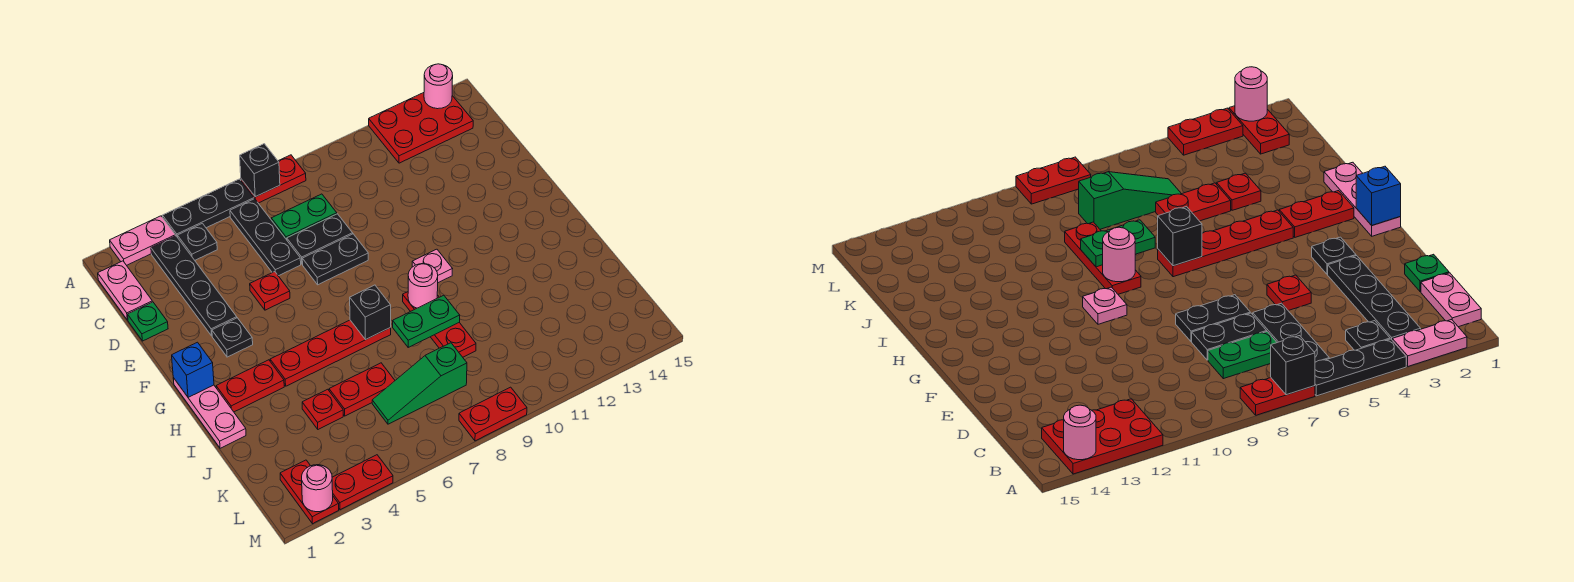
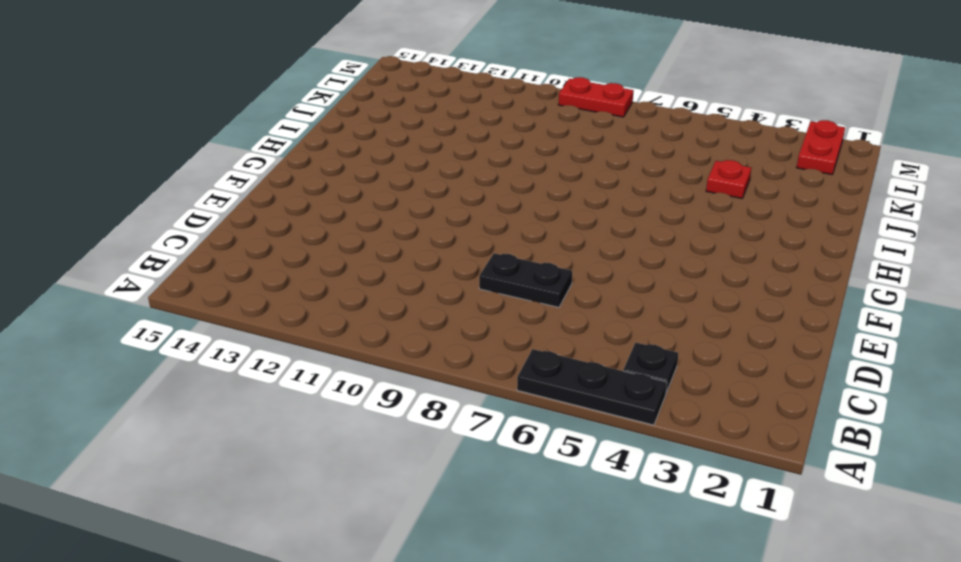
none -> pink 1x2 plate [110,216,176,265]
none -> red 1x2 plate [241,155,306,203]
none -> red 2x3 plate [369,93,473,163]
none -> pink 1x2 plate [98,261,152,320]

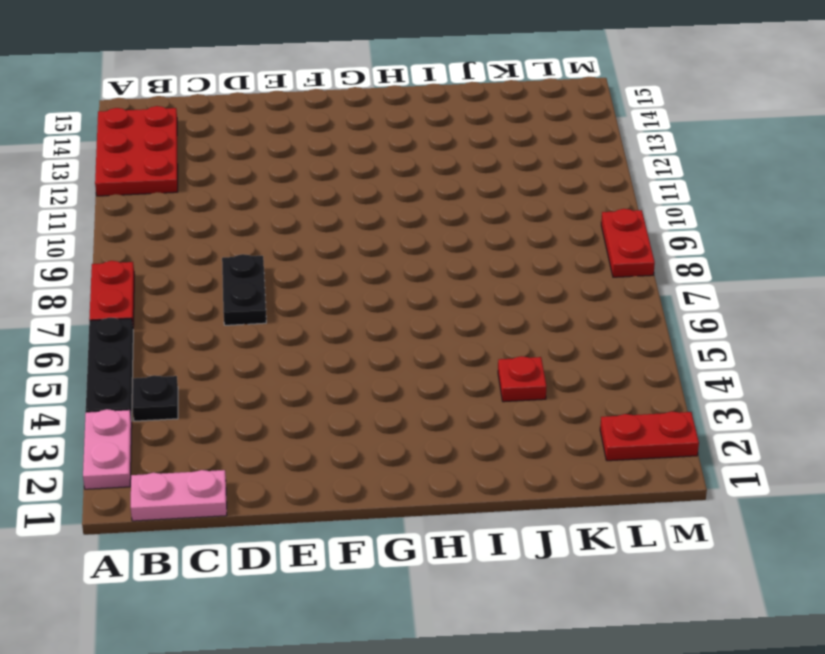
none -> black 1x4 plate [151,236,237,336]
none -> black 1x3 plate [230,199,301,276]
none -> green 1x2 plate [271,194,337,240]
none -> green 1x1 plate [128,302,168,341]

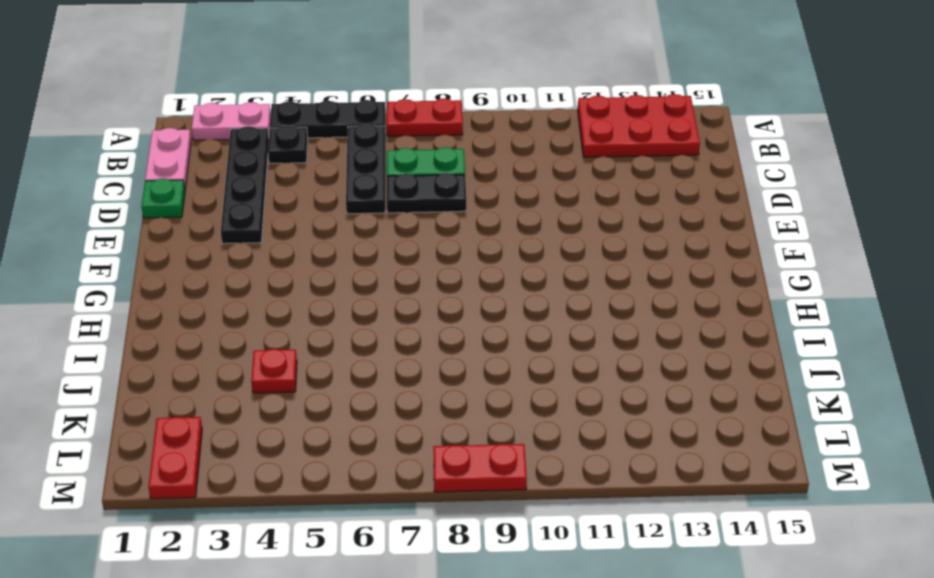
none -> red 1x1 plate [250,272,290,310]
none -> black 1x2 plate [302,234,368,285]
none -> black 1x1 plate [212,318,253,357]
none -> pink 1x3 plate [173,378,246,448]

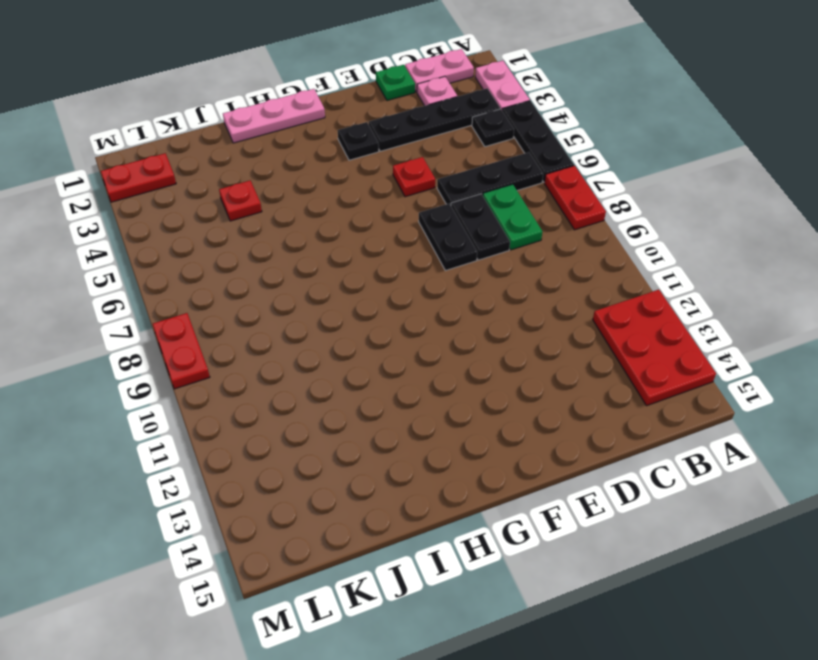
pink 1x1 plate [417,76,457,106] -> pink 1x1 plate moved to [412,249,452,283]
none -> red 1x2 plate [216,360,284,412]
none -> red 1x4 plate [270,320,391,386]
none -> red 1x3 plate [403,292,476,357]
none -> red 1x2 plate [329,363,395,416]

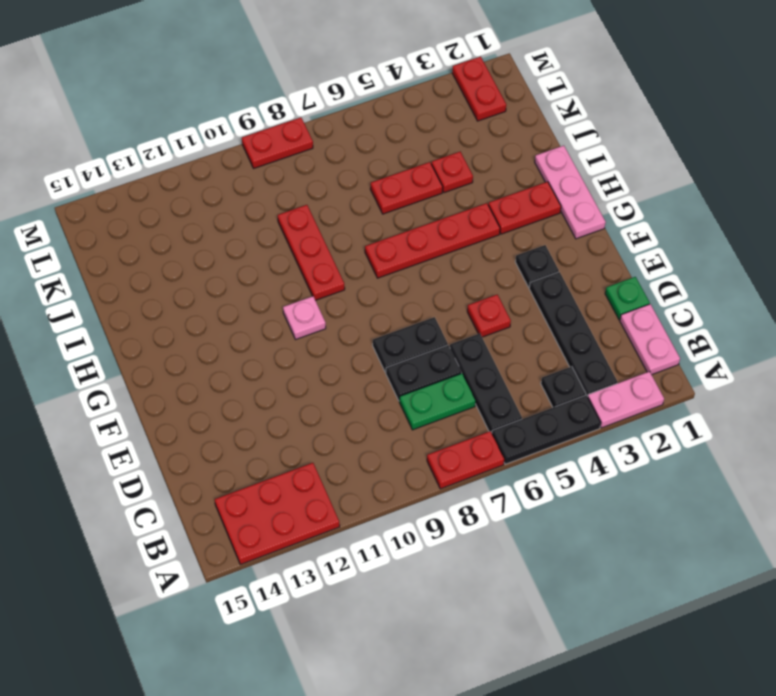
none -> green 1x3 slope [372,343,467,424]
none -> red 1x2 plate [332,455,393,510]
none -> black 1x1 brick [240,144,280,197]
none -> pink 1x1 round brick [424,64,453,109]

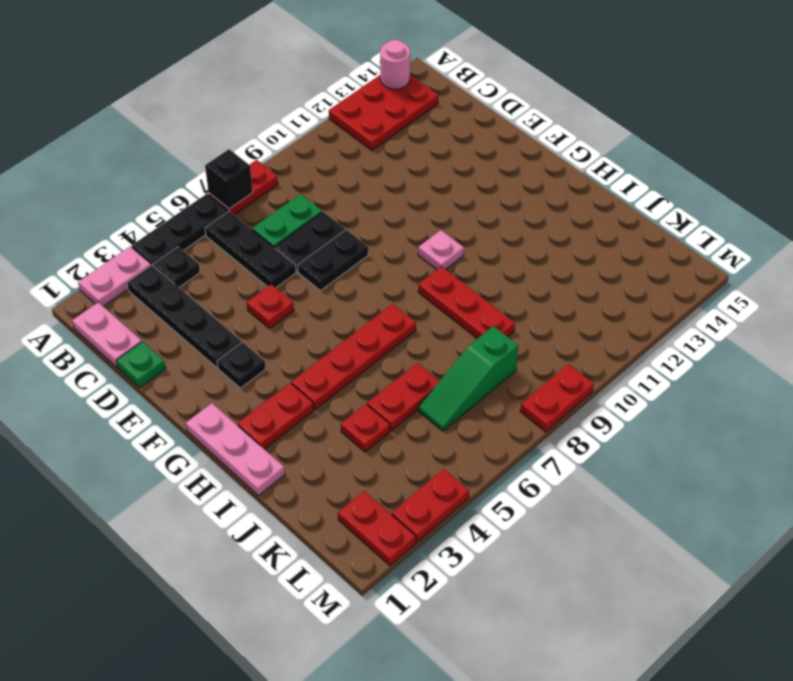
none -> blue 1x1 brick [172,342,214,397]
none -> black 1x1 brick [350,285,391,340]
none -> pink 1x1 round brick [408,264,438,308]
none -> green 1x2 plate [393,295,460,347]

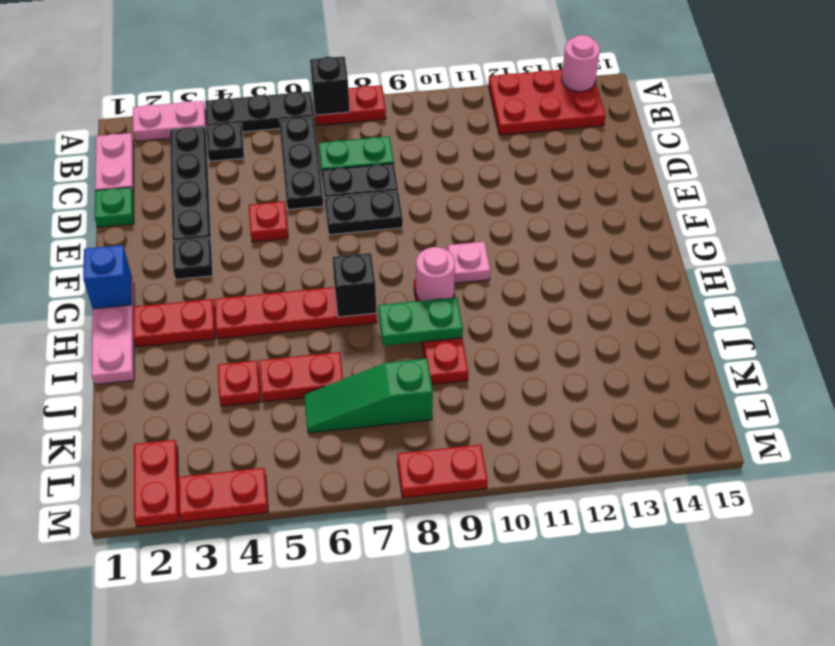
none -> pink 1x1 round brick [302,465,333,512]

